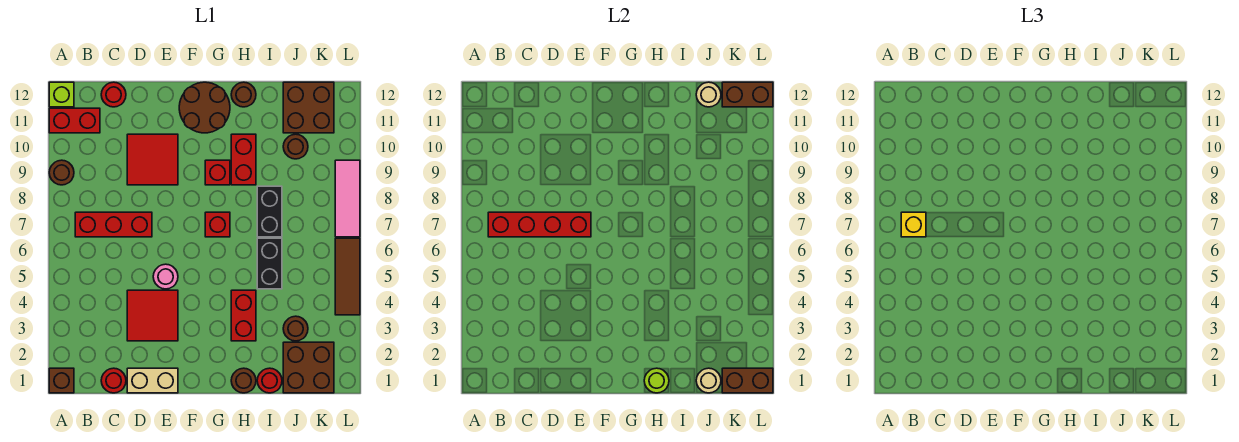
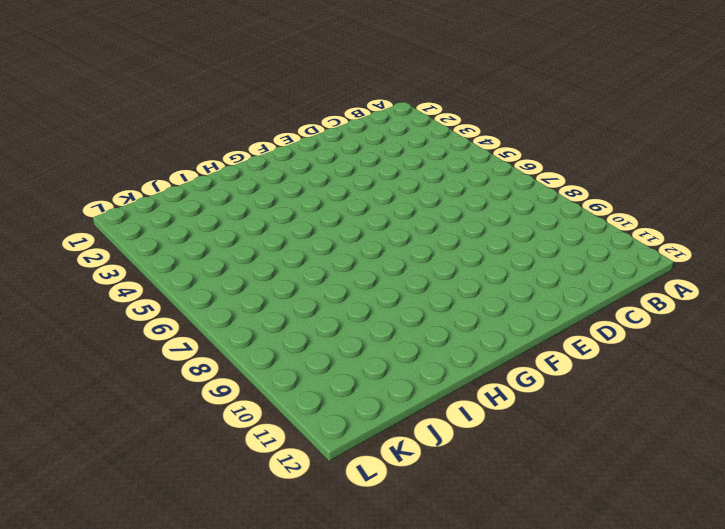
none -> brown 1x1 brick [49,368,74,393]
none -> brown 1x1 round brick [49,160,74,185]
none -> red 1x2 brick [49,108,100,133]
none -> lime 1x1 brick [49,82,74,107]

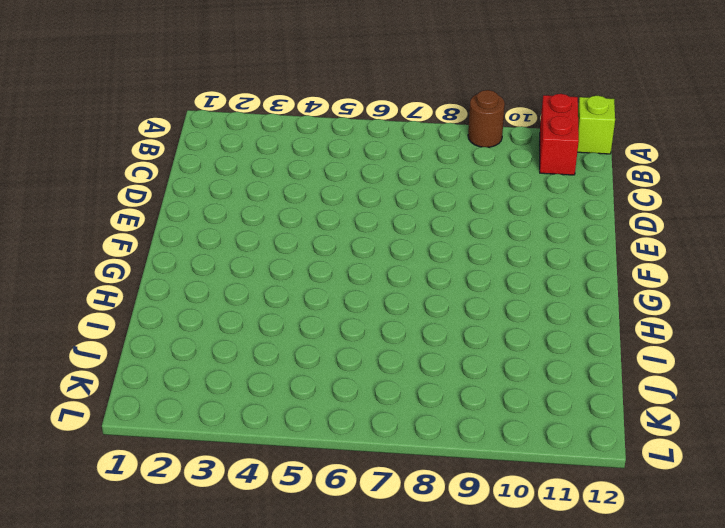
none -> brown 1x1 brick [49,368,74,393]
none -> red 1x3 brick [75,212,152,237]
none -> red 1x1 round brick [101,368,126,393]
none -> red 1x1 round brick [101,82,126,107]

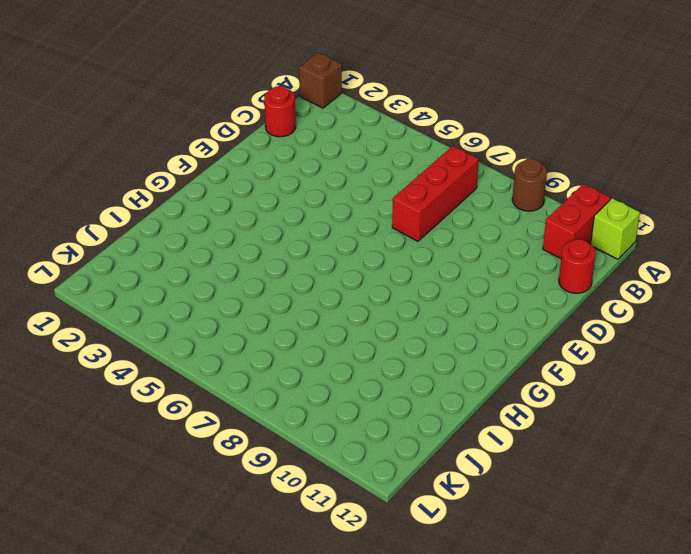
none -> tan 1x2 brick [127,368,178,393]
none -> red 2x2 tile [127,290,178,341]
none -> red 2x2 tile [127,134,178,185]
none -> pink 1x1 round brick [153,264,178,289]

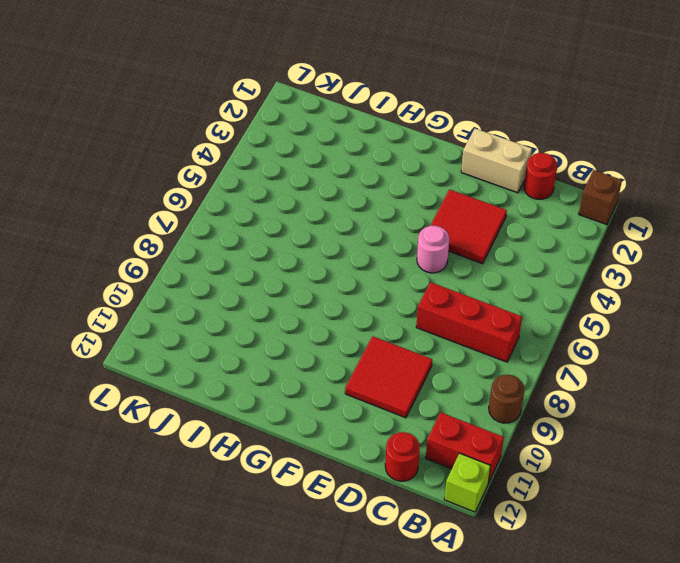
none -> brown 2x2 round brick [179,82,230,133]
none -> red 1x1 brick [205,212,230,237]
none -> red 1x1 brick [205,160,230,185]
none -> brown 1x1 round brick [231,368,256,393]

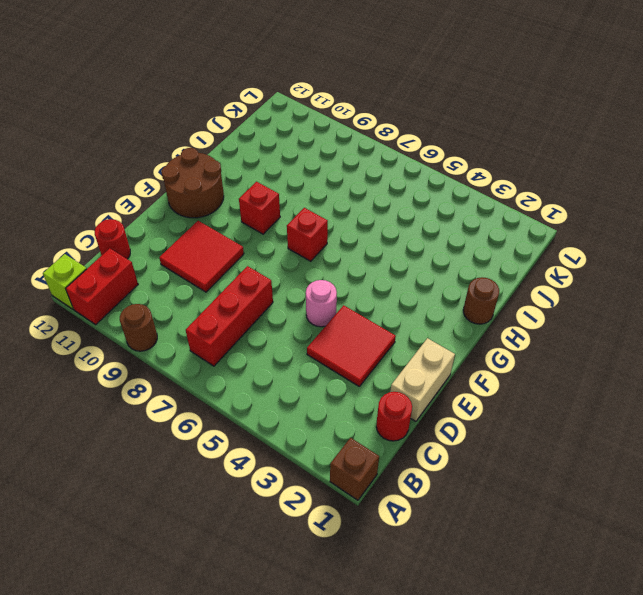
none -> red 1x2 brick [231,290,256,341]
none -> red 1x2 brick [231,134,256,185]
none -> brown 1x1 round brick [231,82,256,107]
none -> red 1x1 round brick [257,368,282,393]

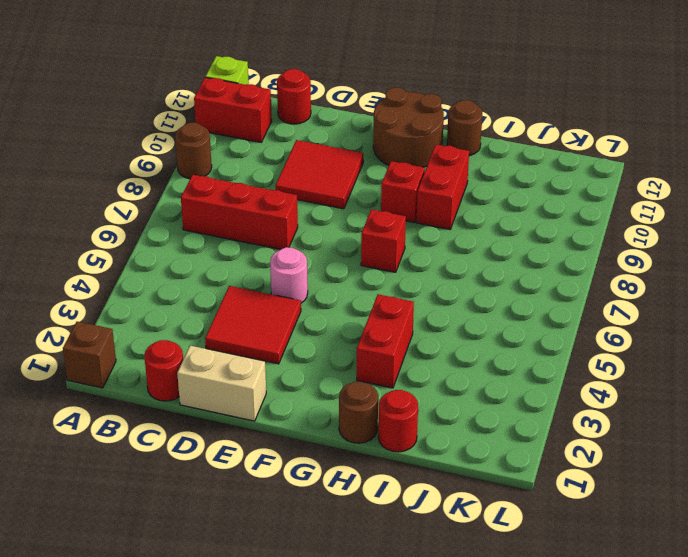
none -> black 1x2 brick [257,238,282,289]
none -> black 1x2 brick [257,186,282,237]
none -> brown 2x2 brick [283,342,334,393]
none -> brown 1x1 round brick [283,316,308,341]

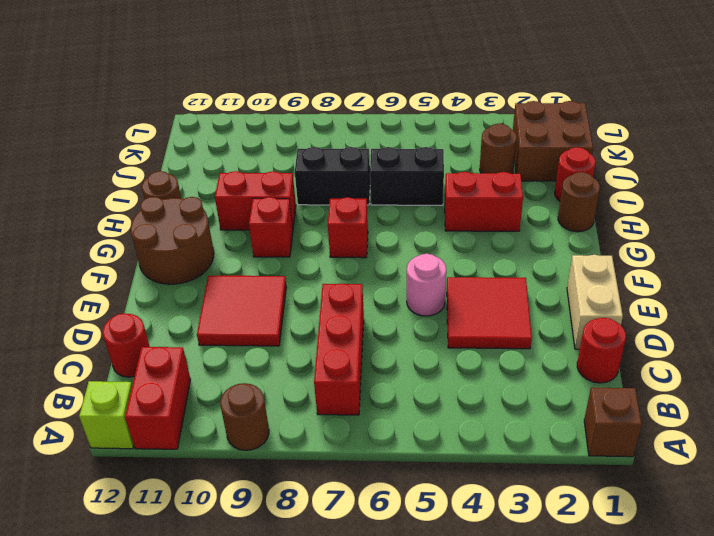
none -> brown 1x1 round brick [283,134,308,159]
none -> brown 2x2 brick [283,82,334,133]
none -> brown 1x3 tile [335,238,360,315]
none -> pink 1x3 tile [335,160,360,237]

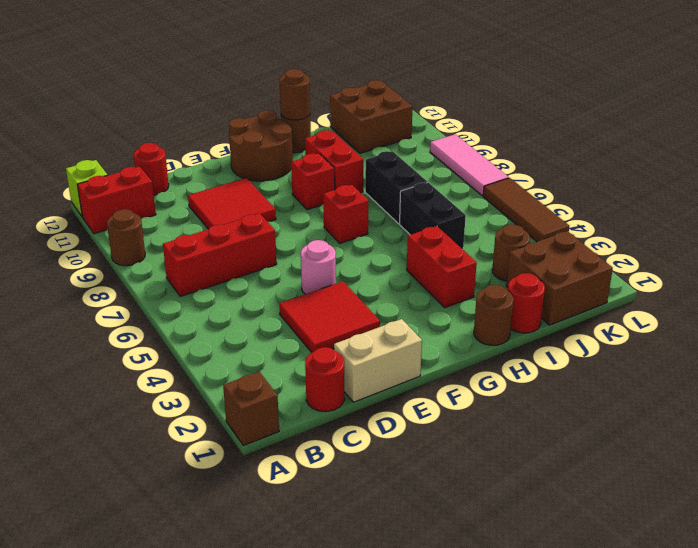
brown 1x1 round brick [280,69,310,120] -> brown 1x1 round brick moved to [283,134,308,159]
none -> red 1x4 brick [488,212,591,237]
none -> lime 1x1 round brick [644,368,669,393]
none -> tan 1x1 round brick [696,368,721,393]
none -> tan 1x1 round brick [696,82,721,107]

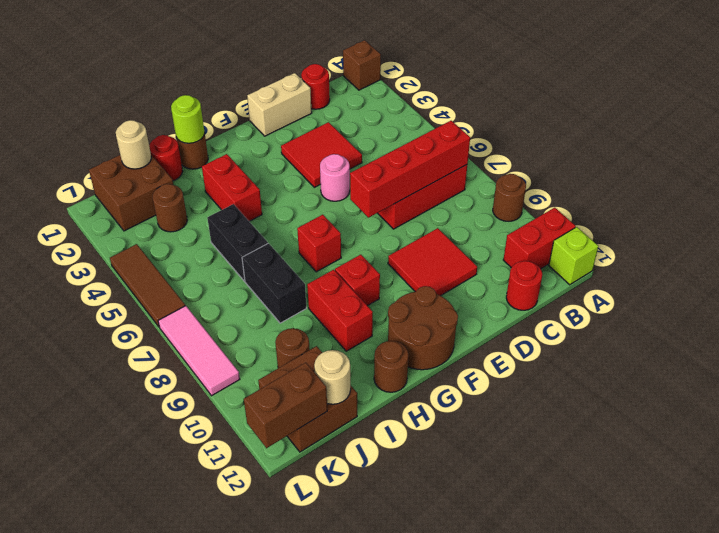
none -> brown 1x2 brick [722,368,773,393]
none -> yellow 1x1 brick [901,212,926,237]

